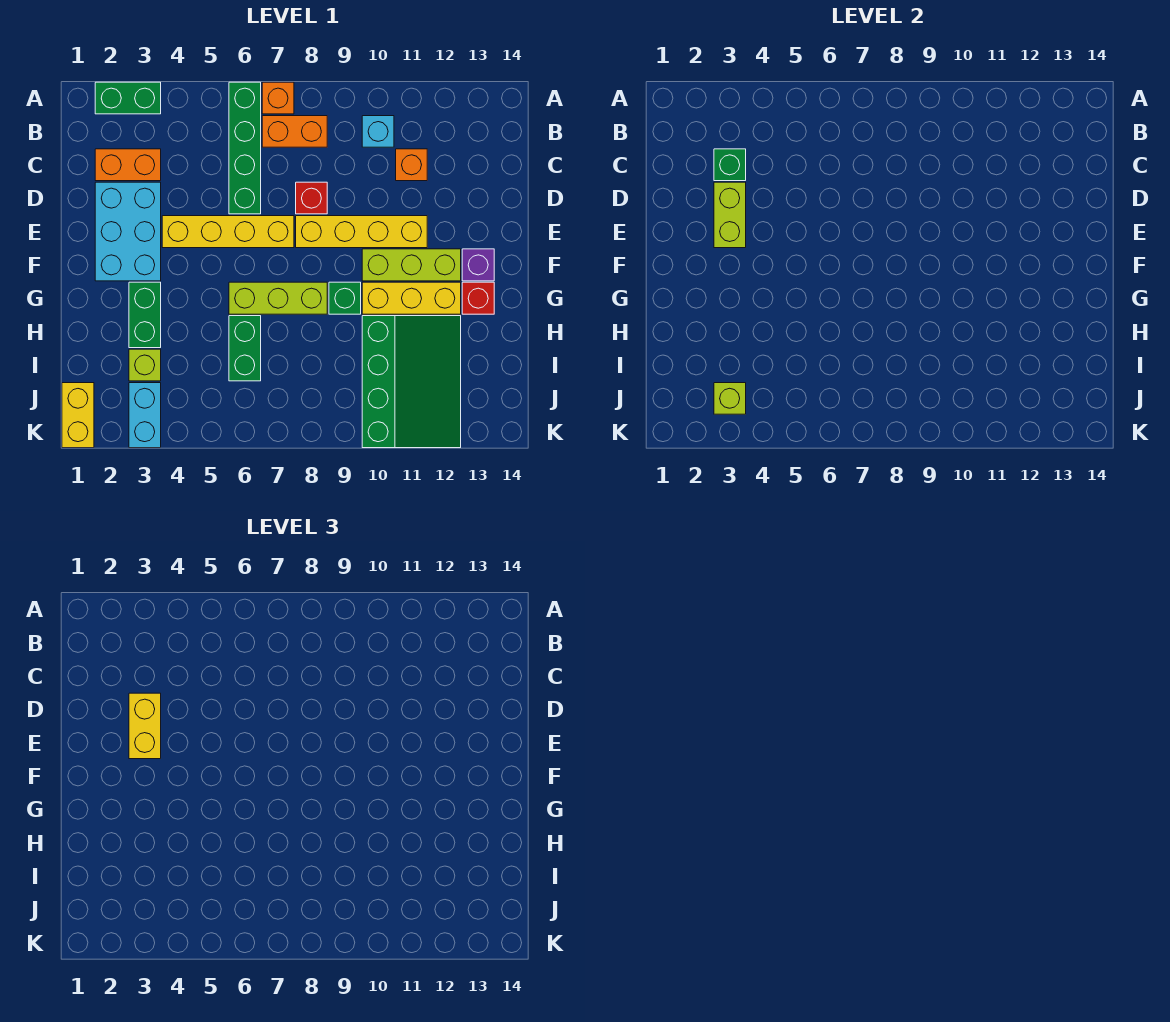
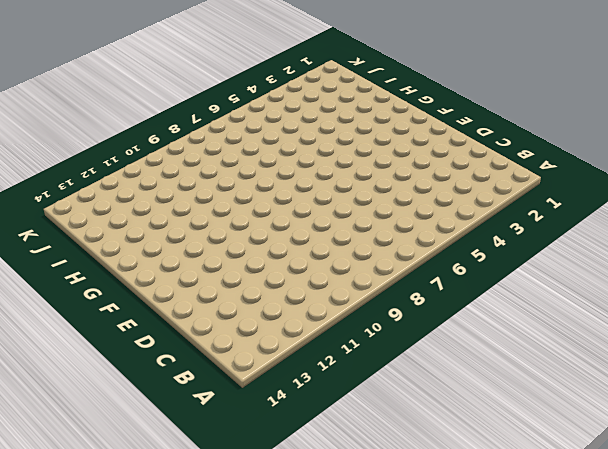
none -> green 1x2 brick [95,82,161,114]
none -> green 1x4 brick [229,82,261,214]
none -> orange 1x1 brick [262,82,294,114]

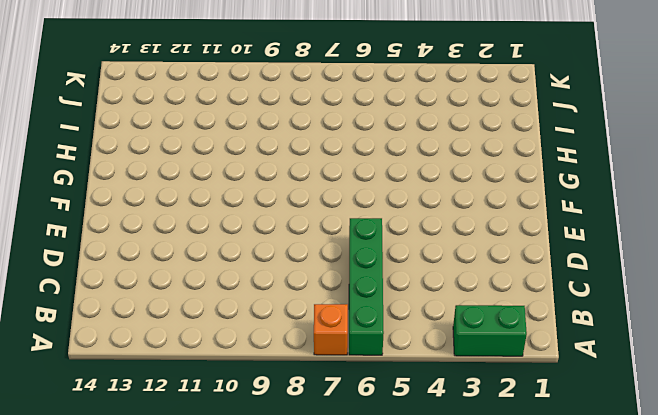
none -> orange 1x2 brick [262,116,327,147]
none -> cyan 1x1 brick [362,116,394,147]
none -> orange 1x2 brick [95,149,161,181]

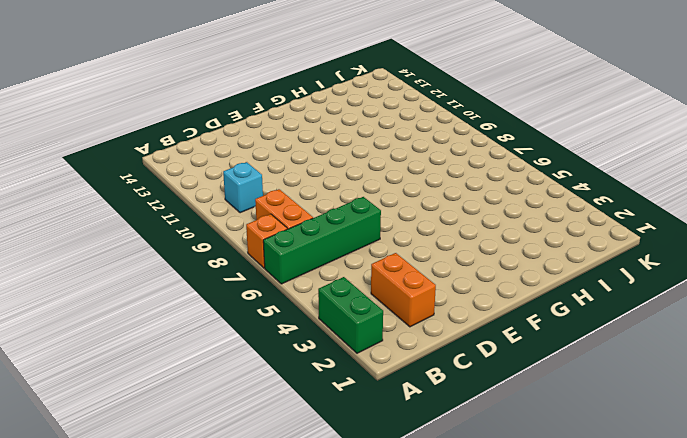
none -> orange 1x1 brick [396,149,427,181]
none -> cyan 2x3 brick [95,182,161,281]
none -> red 1x1 brick [296,182,327,214]

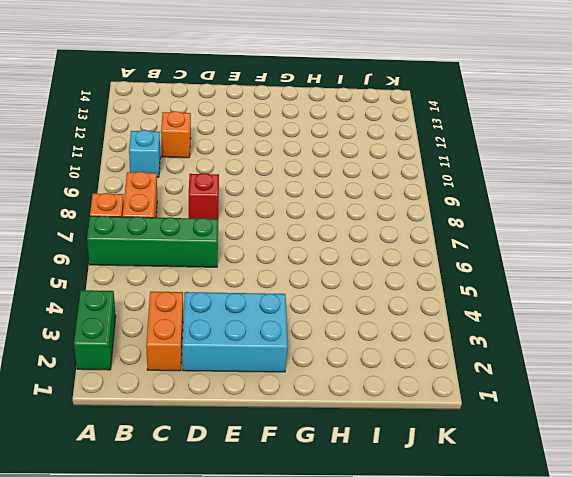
none -> yellow 1x4 brick [162,216,294,248]
none -> yellow 1x4 brick [296,216,427,248]
none -> lime 1x3 brick [362,249,461,281]

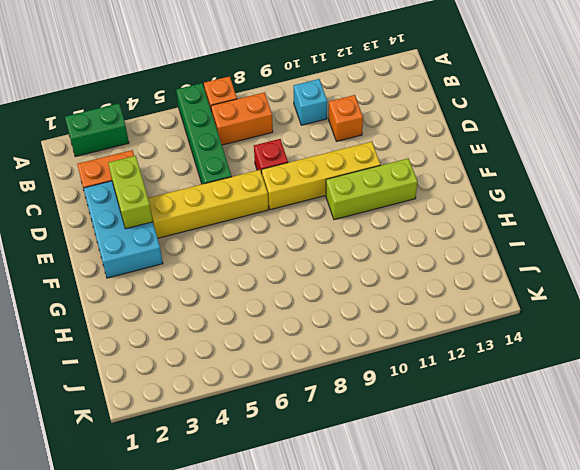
none -> purple 1x1 brick [462,249,494,281]
none -> green 1x2 brick [129,282,161,348]
none -> lime 1x3 brick [229,282,327,314]

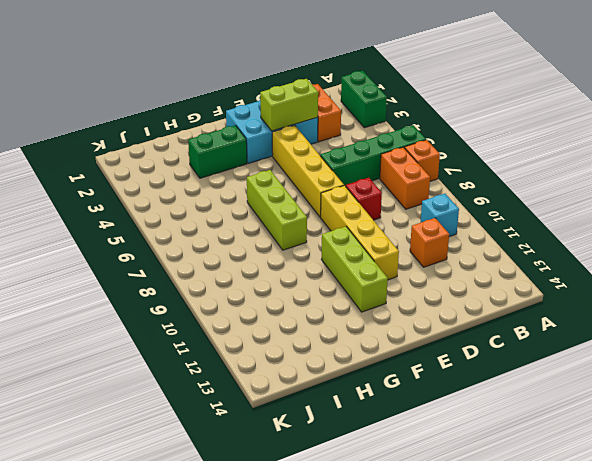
none -> purple 1x1 brick [462,249,494,281]
none -> green 1x1 brick [329,282,361,314]
none -> yellow 1x3 brick [362,282,461,314]

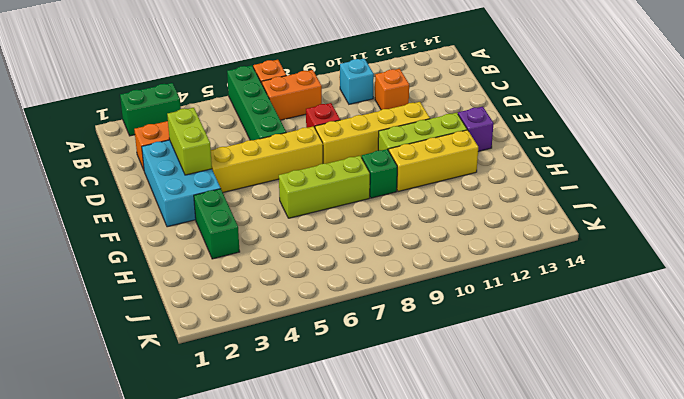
none -> red 1x1 brick [462,282,494,314]
none -> green 1x2 brick [229,316,261,381]
none -> green 3x4 slope [362,316,461,448]

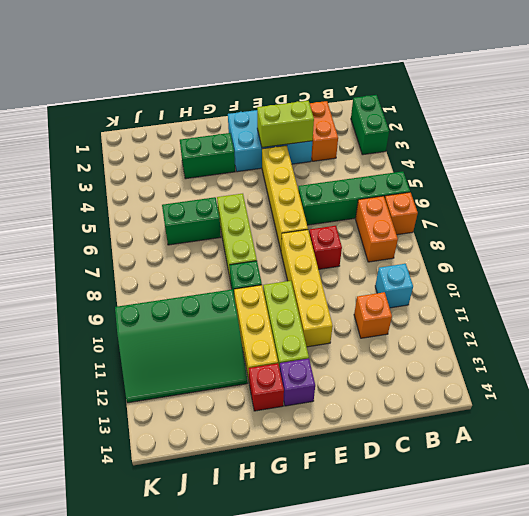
none -> lime 1x1 brick [129,349,161,381]
none -> yellow 1x2 brick [62,383,94,448]
none -> cyan 1x2 brick [129,383,161,448]

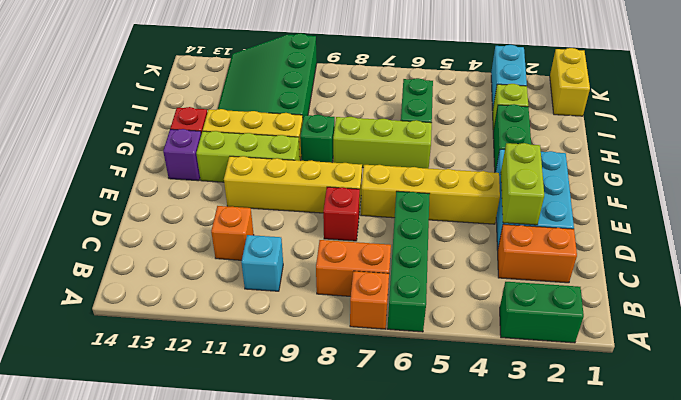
none -> green 1x1 brick [714,149,746,181]
none -> lime 1x1 brick [714,383,746,414]
none -> yellow 1x2 brick [129,693,161,759]

